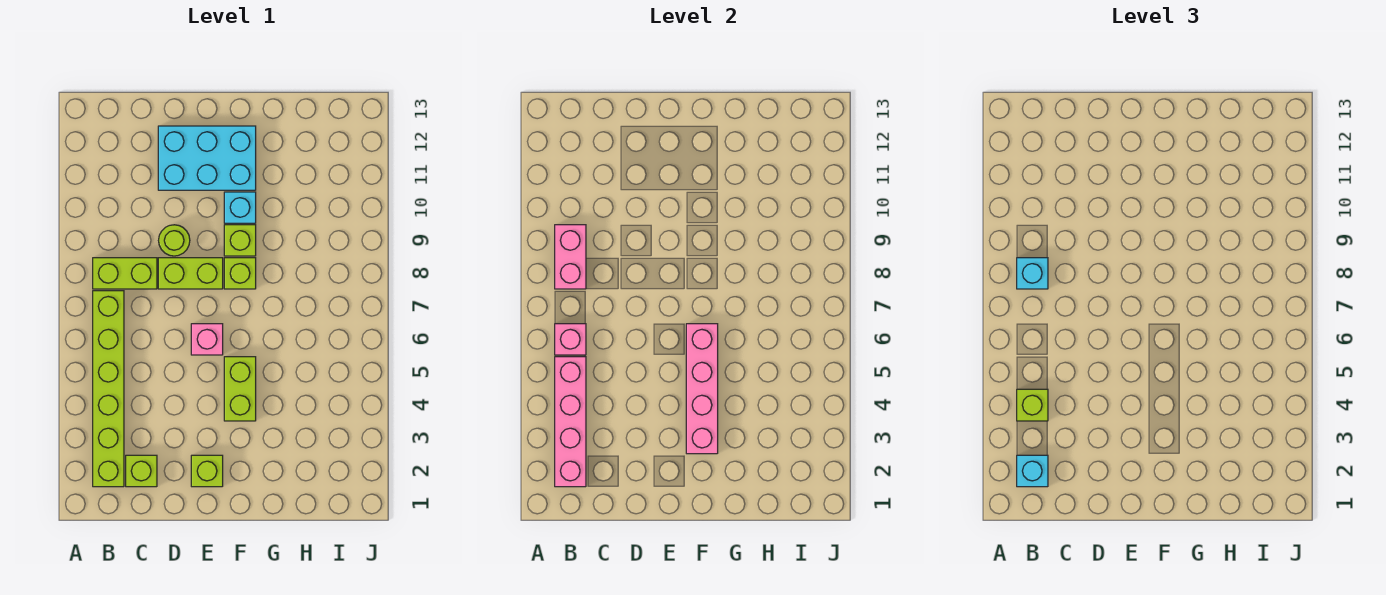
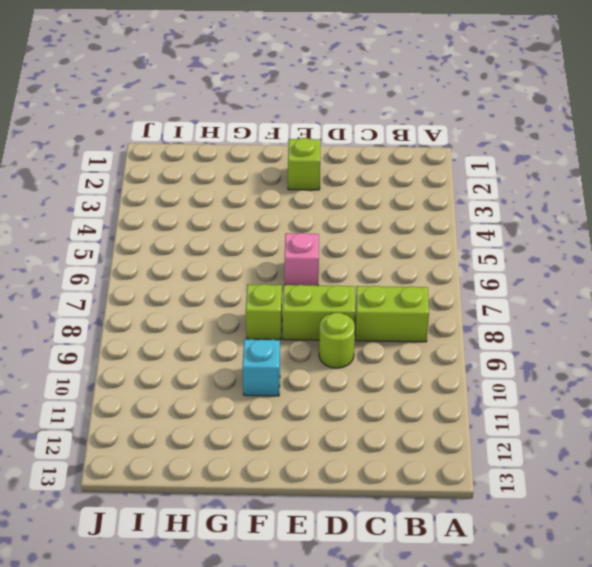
none -> lime 1x6 brick [93,291,124,487]
none -> lime 1x1 brick [126,455,157,487]
none -> cyan 2x3 brick [158,126,256,190]

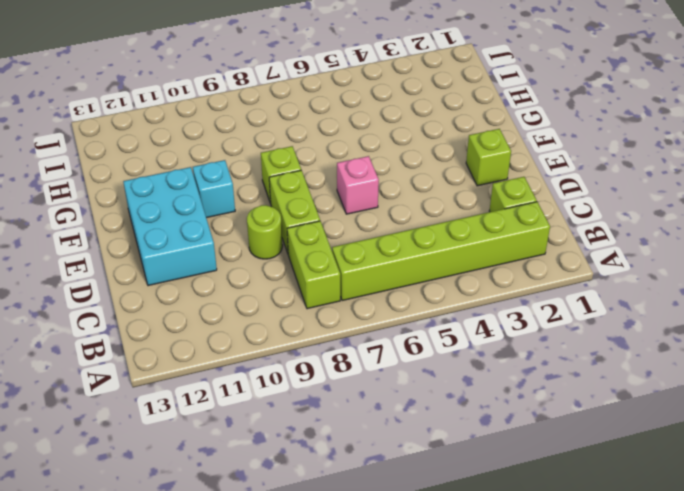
none -> lime 1x2 brick [224,357,256,421]
none -> lime 1x1 brick [224,225,256,256]
none -> pink 1x4 brick [555,357,586,487]

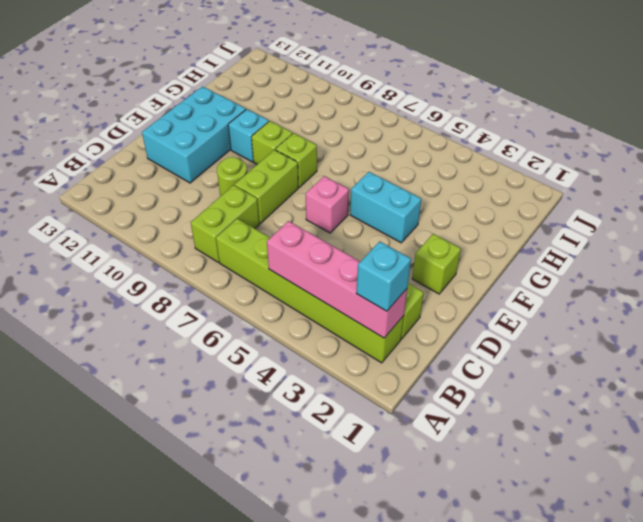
cyan 1x2 brick [350,172,421,243] -> lime 1x2 brick [224,357,256,421]
none -> pink 1x1 brick [555,324,586,355]
none -> pink 1x2 brick [555,225,586,289]
none -> pink 1x4 brick [686,324,718,454]

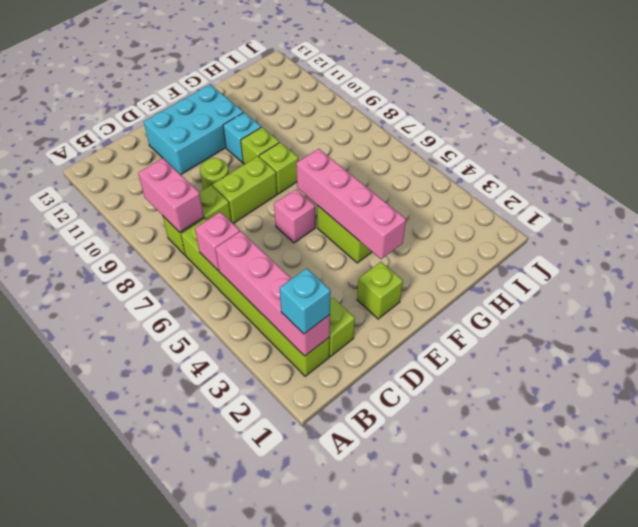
none -> lime 1x1 brick [1017,389,1048,421]
none -> cyan 1x1 brick [1017,258,1048,289]

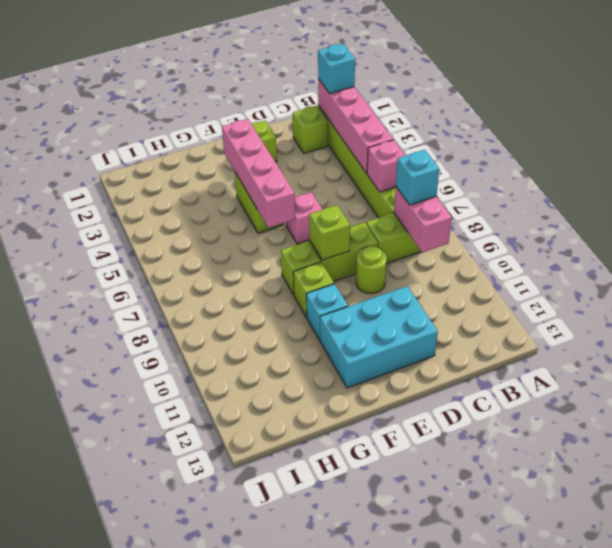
lime 1x1 brick [309,205,350,260] -> lime 1x1 brick moved to [1017,389,1048,421]

